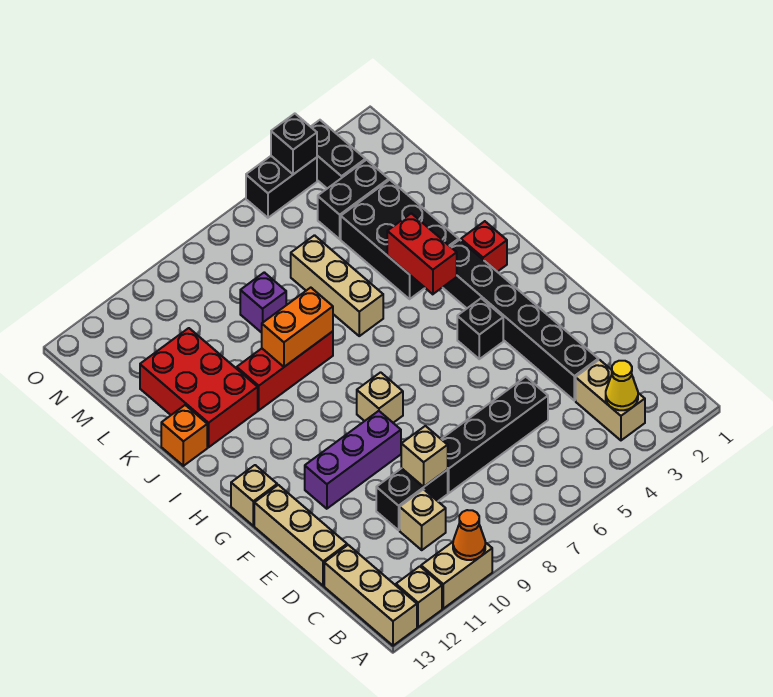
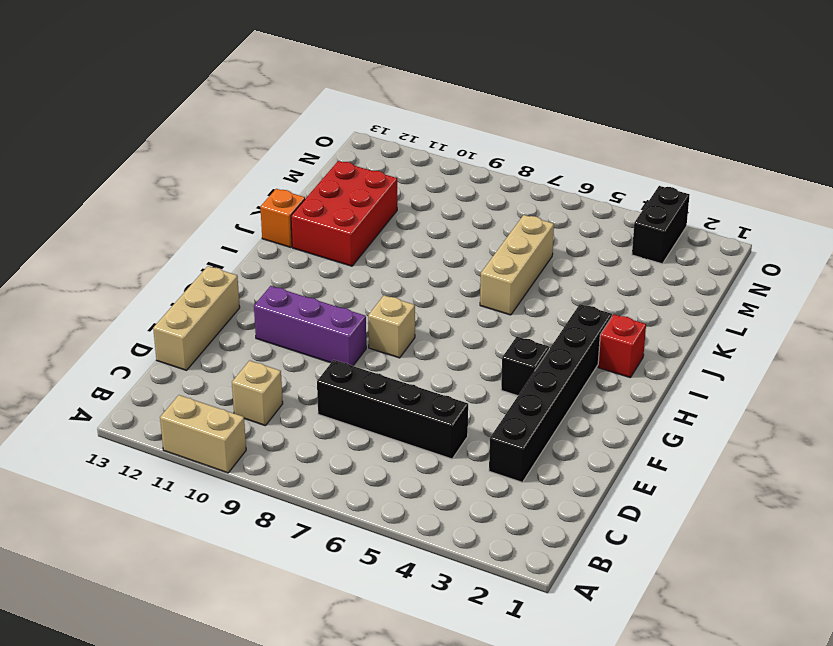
none -> tan 1x1 brick [396,566,442,627]
none -> tan 1x3 brick [324,545,417,646]
none -> tan 1x2 brick [576,360,645,440]

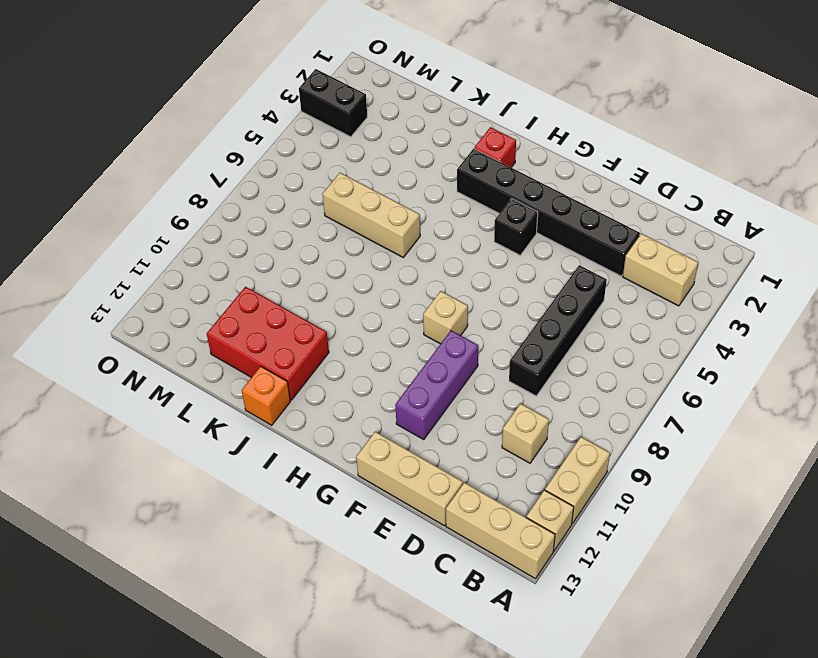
none -> black 1x2 brick [376,468,448,530]
none -> tan 1x1 brick [231,465,277,526]
none -> black 2x3 brick [341,180,459,299]

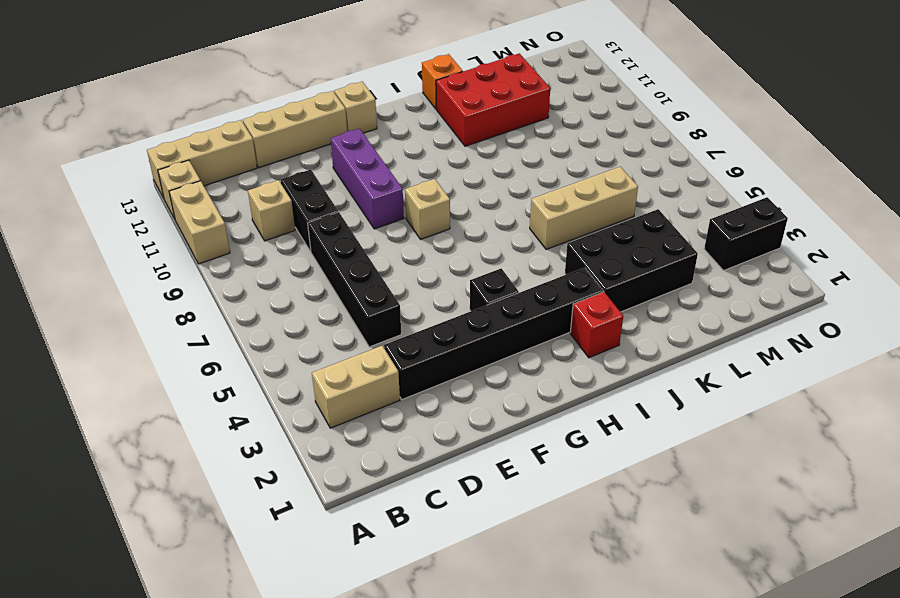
none -> red 1x3 brick [237,331,333,410]
none -> purple 1x1 brick [240,272,286,333]
none -> black 1x2 brick [318,160,389,239]

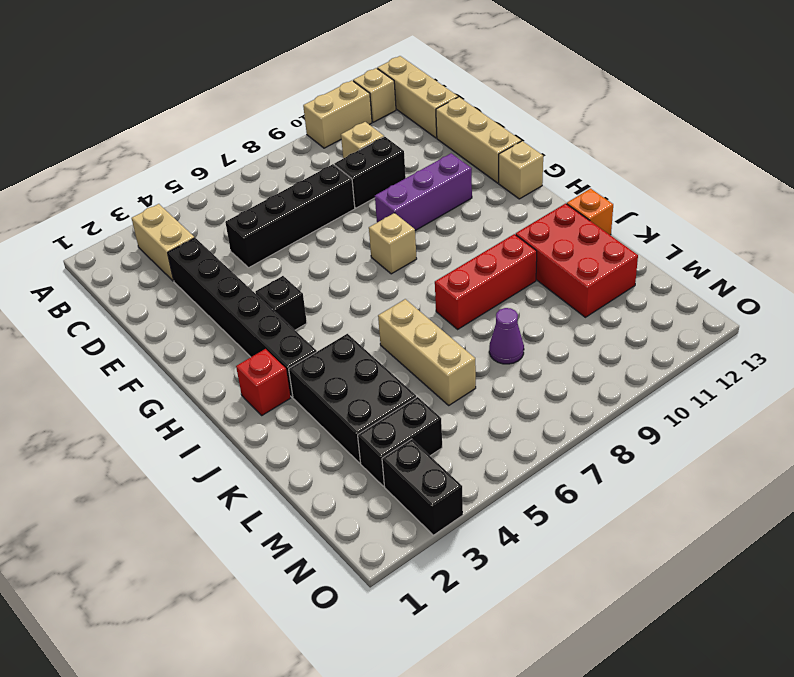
purple 1x1 cone [489,308,524,364] -> purple 1x1 brick [240,272,286,333]
none -> black 1x2 brick [246,156,317,218]
none -> orange 1x1 cone [453,510,485,560]
none -> yellow 1x1 cone [606,361,638,410]

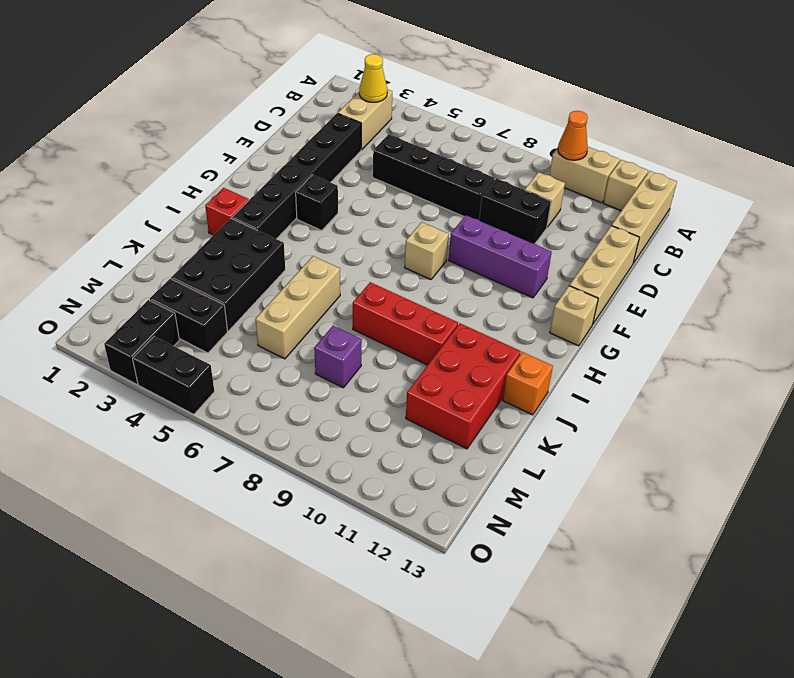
none -> tan 1x1 brick [401,426,448,487]
none -> red 1x2 brick [387,213,457,294]
none -> orange 1x2 brick [262,288,333,367]

